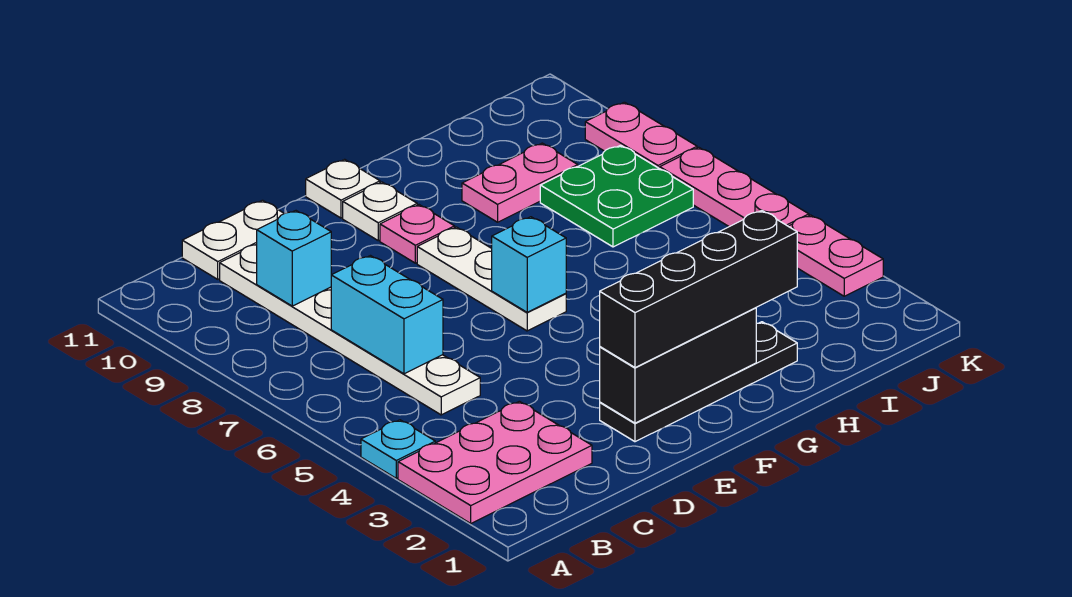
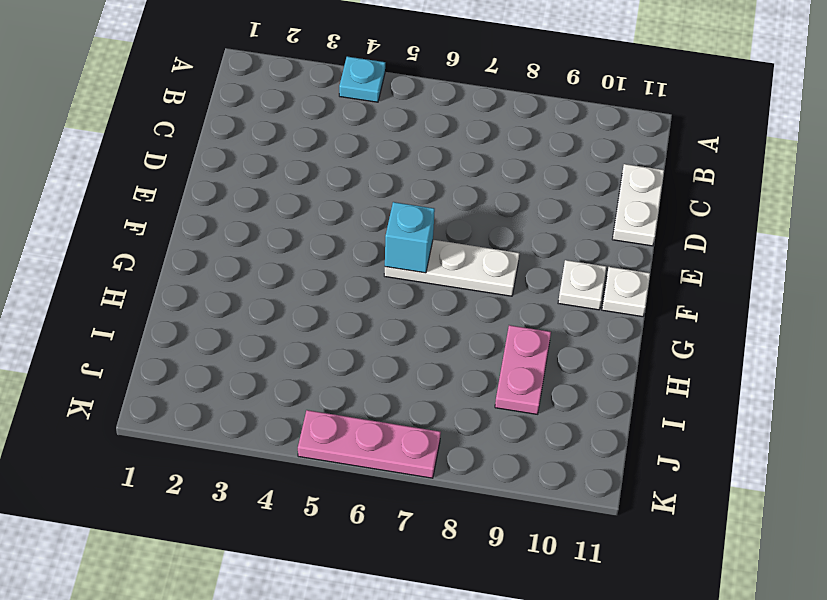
none -> pink 2x3 plate [398,401,592,523]
none -> white 1x6 plate [220,244,480,415]
none -> black 1x4 plate [600,322,797,442]

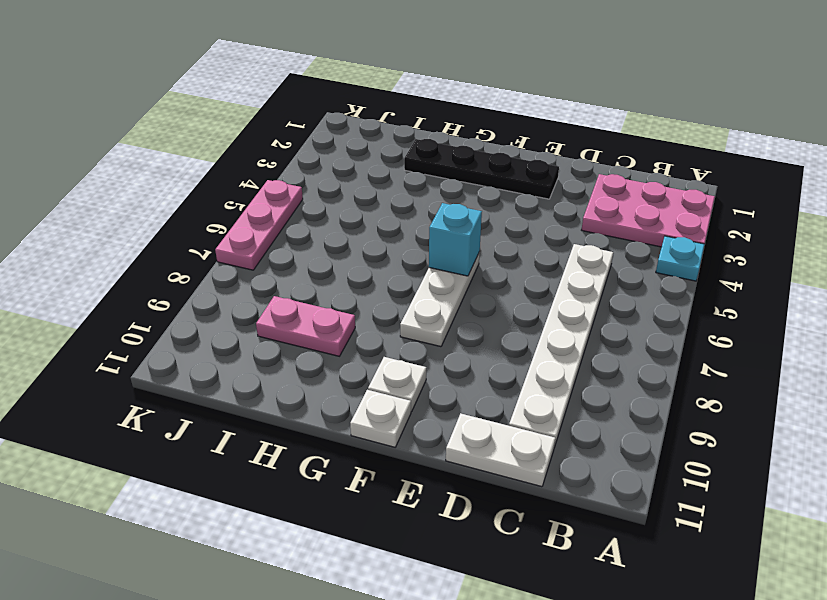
none -> pink 1x1 plate [380,205,455,263]
none -> green 2x2 plate [540,145,693,247]
none -> pink 1x2 plate [788,215,883,296]

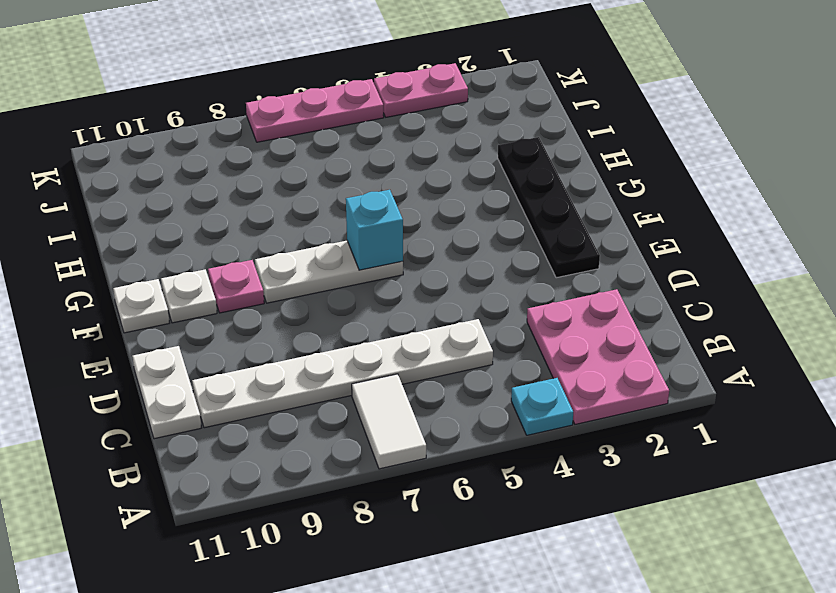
white 1x2 tile [352,374,426,469] -> none
none -> pink 1x2 plate [462,143,578,222]
none -> green 2x2 plate [540,145,693,247]
none -> pink 1x2 plate [585,102,697,169]

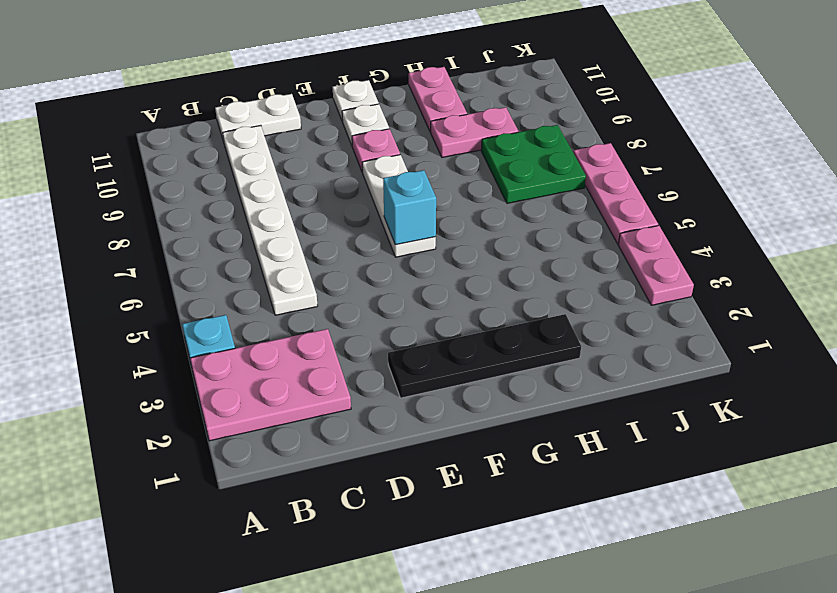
pink 1x2 plate [409,67,467,132] -> pink 1x2 plate moved to [585,102,697,169]
none -> cyan 1x2 brick [331,256,443,374]
none -> cyan 1x1 brick [257,211,331,306]
none -> black 1x3 brick [600,308,756,423]

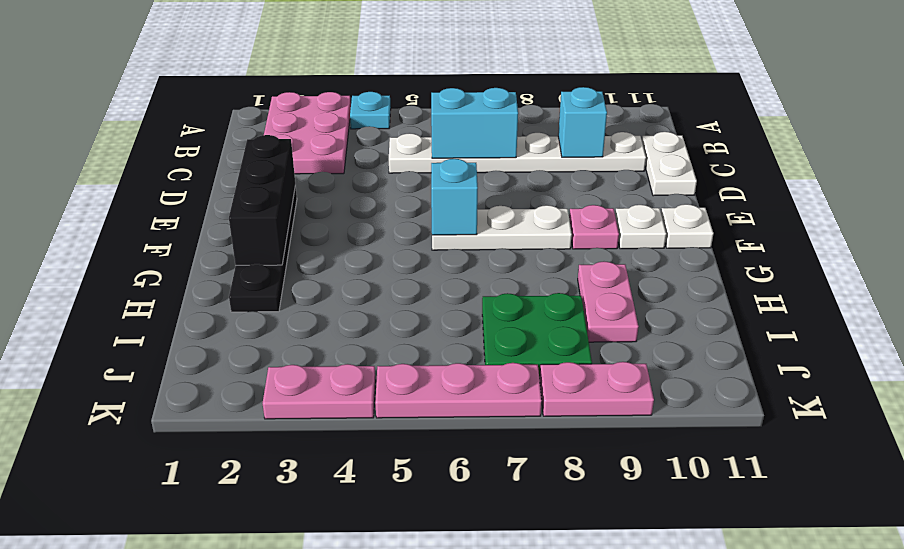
none -> black 1x4 brick [600,210,797,368]

